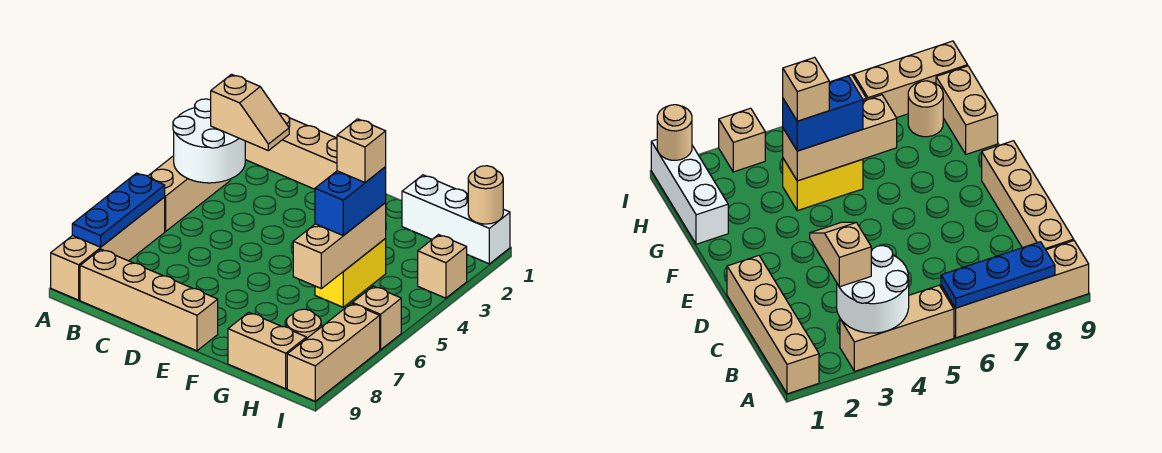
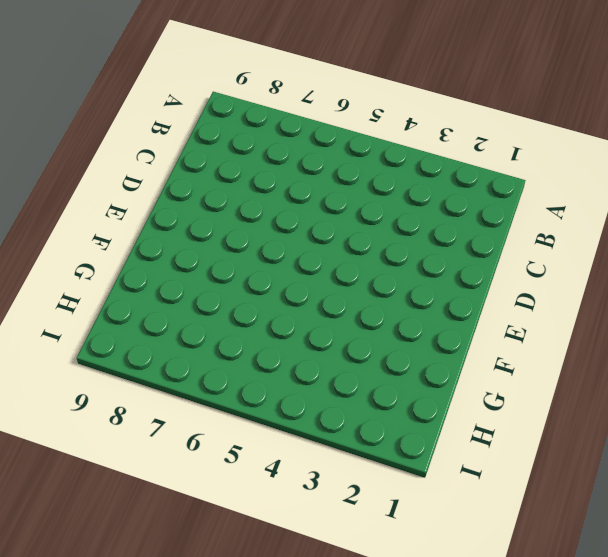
none -> tan 1x4 brick [245,113,337,189]
none -> tan 1x3 brick [148,156,230,231]
none -> tan 1x4 brick [51,197,165,300]

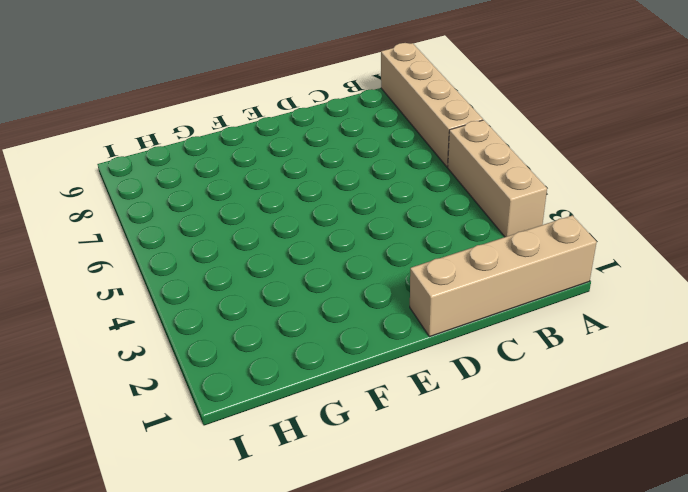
none -> tan 1x4 brick [80,249,218,351]
none -> white 1x3 brick [402,175,510,264]
none -> yellow 1x2 brick [315,239,386,307]

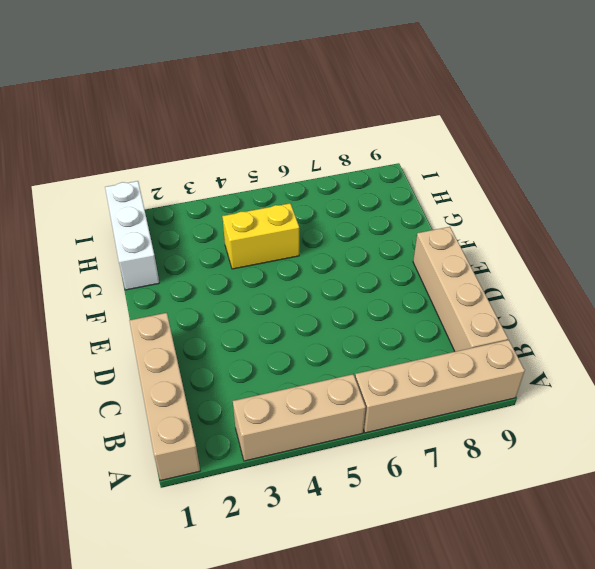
none -> tan 1x2 brick [228,313,306,389]
none -> tan 1x1 round brick [286,309,321,339]
none -> tan 1x1 brick [418,235,467,298]

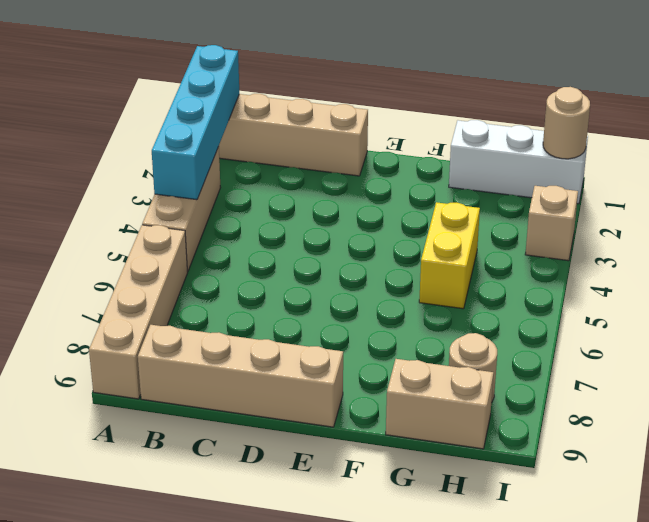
cyan 1x4 brick [152,45,239,200] -> white 2x2 round brick [173,99,245,183]
none -> tan 1x1 brick [352,286,401,350]
none -> tan 1x3 brick [287,303,380,401]
none -> blue 1x3 plate [72,173,165,247]

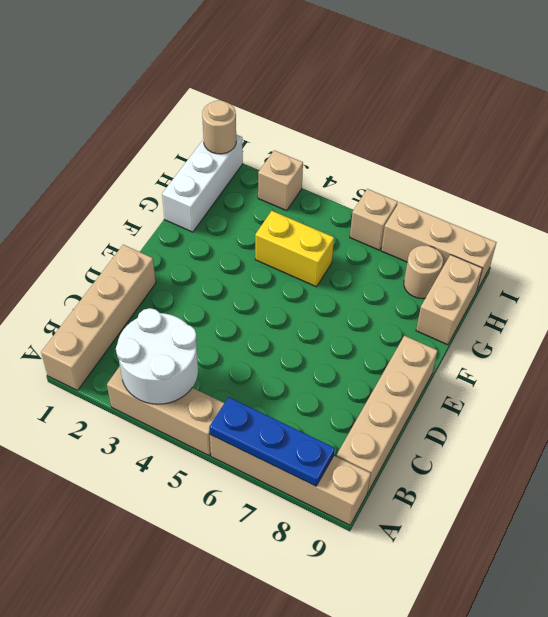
none -> tan 1x3 brick [293,203,386,289]
none -> tan 1x2 slope [211,74,289,151]
none -> blue 1x2 brick [315,167,386,236]

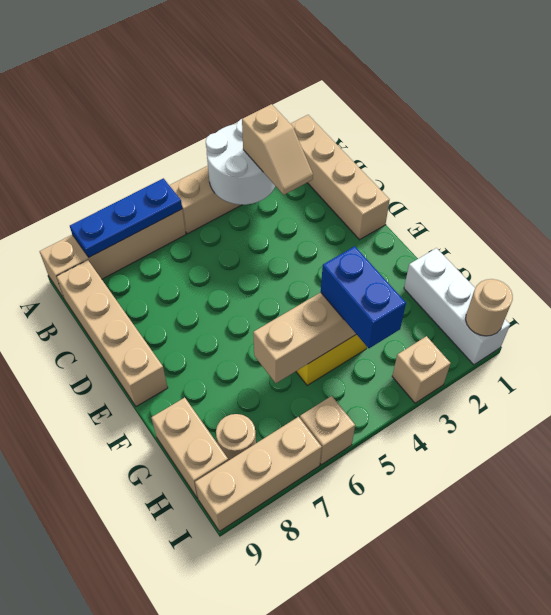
blue 1x2 brick [321,246,406,348] -> blue 1x2 brick turned to [315,167,386,236]
none -> tan 1x1 brick [337,119,386,182]

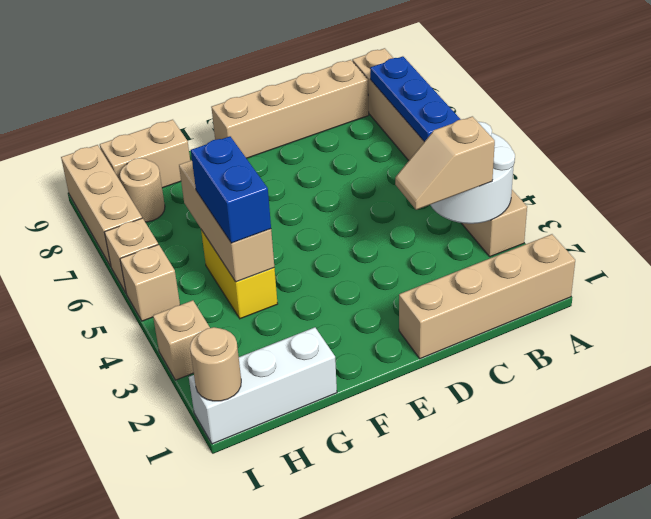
tan 1x1 brick [120,244,180,321] -> tan 1x1 brick moved to [337,119,386,182]

